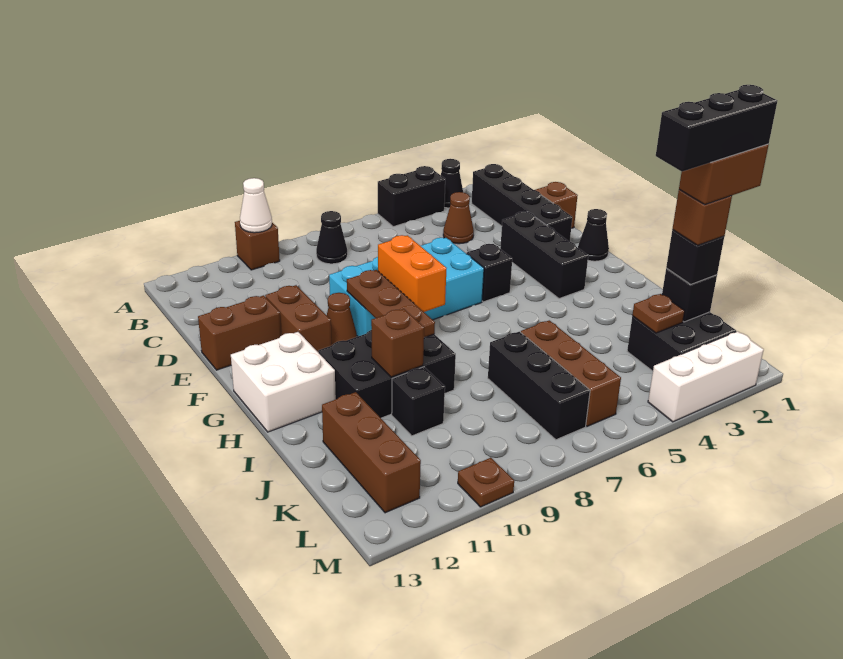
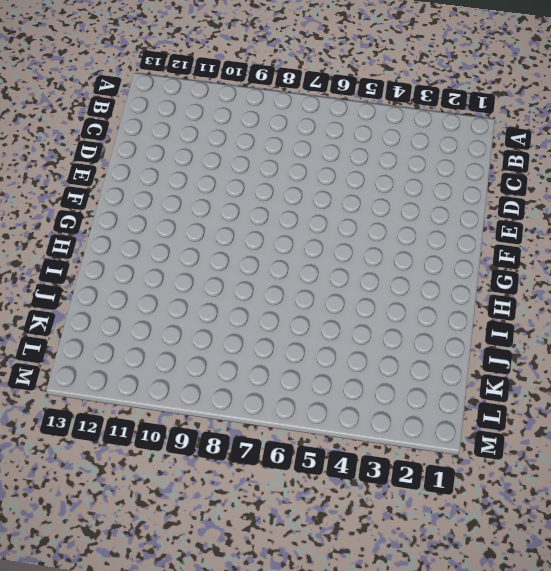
none -> black 1x1 cone [441,159,463,208]
none -> black 1x2 brick [378,166,445,227]
none -> brown 1x1 brick [235,221,280,270]
none -> black 1x4 brick [472,164,572,241]

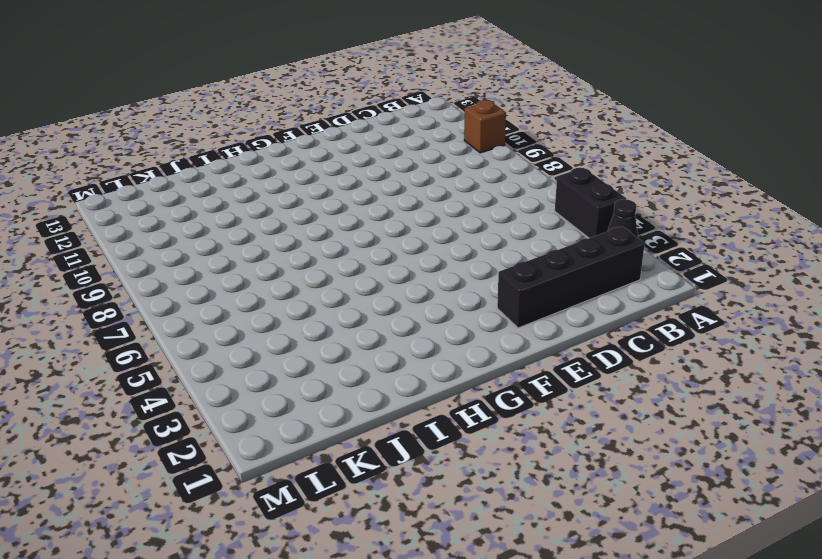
none -> black 1x1 cone [316,211,347,264]
none -> brown 1x1 cone [443,192,474,244]
none -> brown 1x1 brick [536,182,578,228]
none -> black 1x3 brick [500,211,588,299]

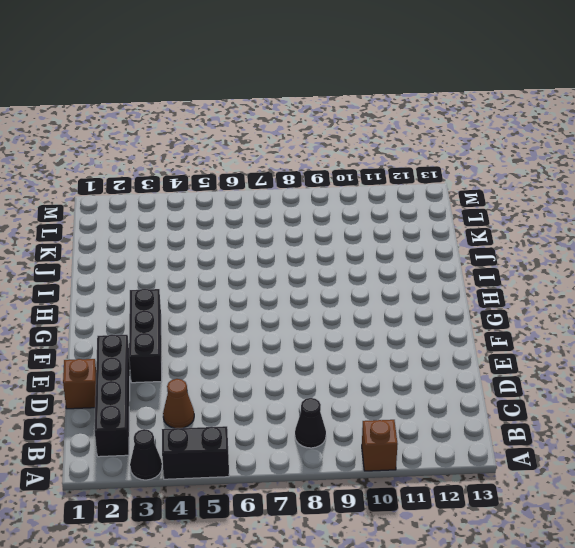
none -> cyan 2x4 brick [329,238,484,336]
none -> brown 1x2 brick [265,285,331,352]
none -> brown 1x2 brick [198,295,281,370]
none -> black 1x1 cone [578,209,609,261]

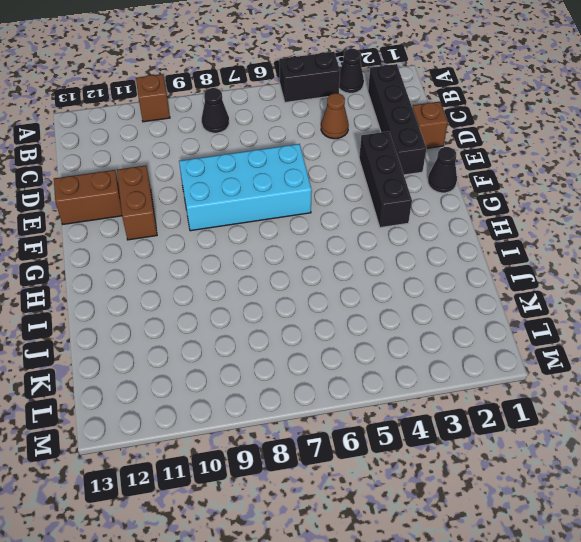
none -> black 1x1 brick [467,244,512,302]
none -> brown 1x1 cone [327,293,357,346]
none -> white 2x2 brick [231,332,336,432]
none -> black 2x3 brick [318,330,456,418]

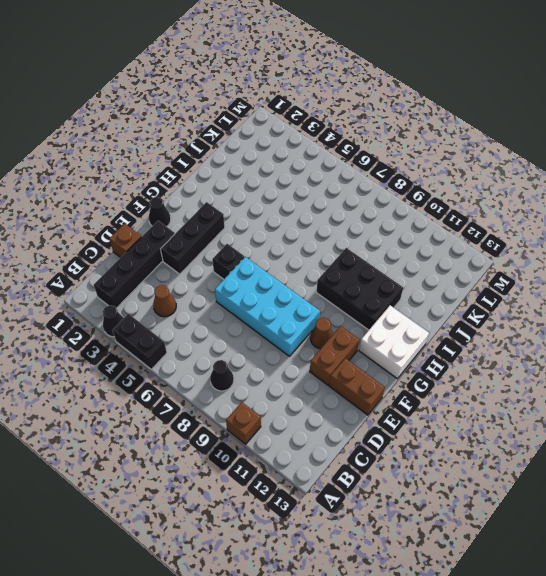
none -> brown 1x3 brick [521,320,621,426]
none -> black 1x3 brick [488,332,590,440]
none -> black 1x1 brick [392,367,445,436]
none -> brown 1x3 brick [322,392,421,513]

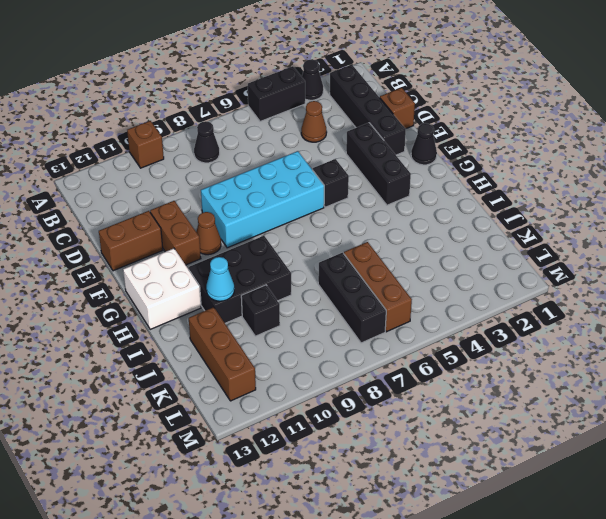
cyan 1x1 cone [206,257,234,301] -> none
none -> black 2x2 brick [627,312,736,371]
none -> white 1x3 brick [648,331,764,422]
none -> brown 1x1 plate [458,458,514,507]
none -> white 1x1 cone [240,178,272,233]

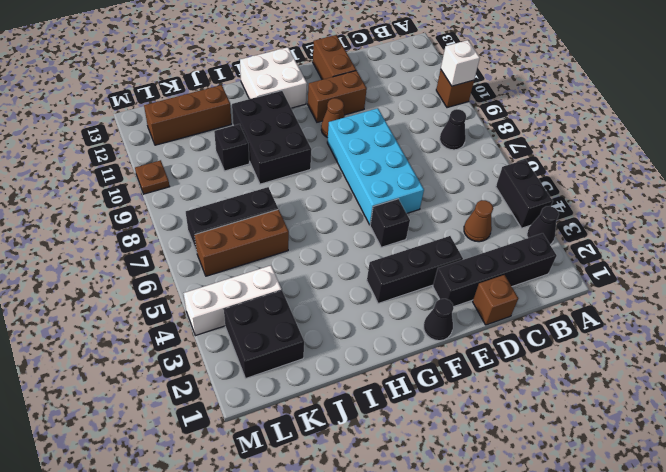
white 1x1 brick [441,40,480,86] -> white 1x1 cone [240,178,272,233]
white 1x3 brick [183,266,282,336] -> white 1x3 brick turned to [648,331,764,422]
none -> orange 1x2 brick [378,235,446,312]
none -> brown 1x3 plate [347,270,435,337]
none -> brown 1x1 brick [371,309,424,377]
none -> black 1x1 brick [662,268,717,322]

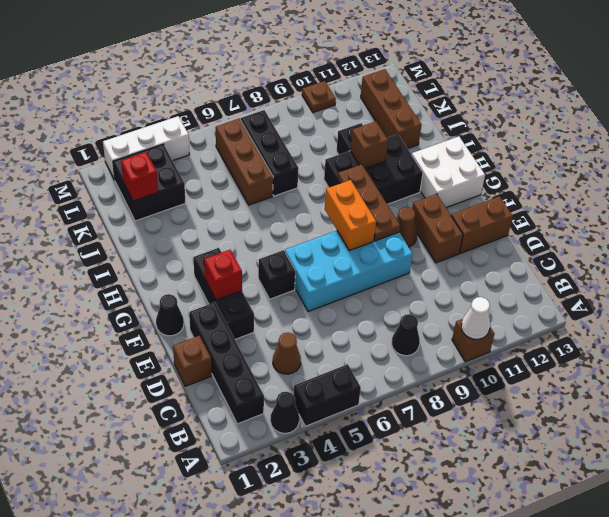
red 1x1 brick [204,250,242,300] -> none
red 1x1 brick [121,152,158,201] -> black 1x1 brick [662,268,717,322]
none -> brown 1x1 plate [632,294,685,333]
none -> black 1x1 brick [666,230,724,285]
none -> brown 1x1 brick [673,189,732,246]
none -> brown 1x2 brick [679,144,769,204]

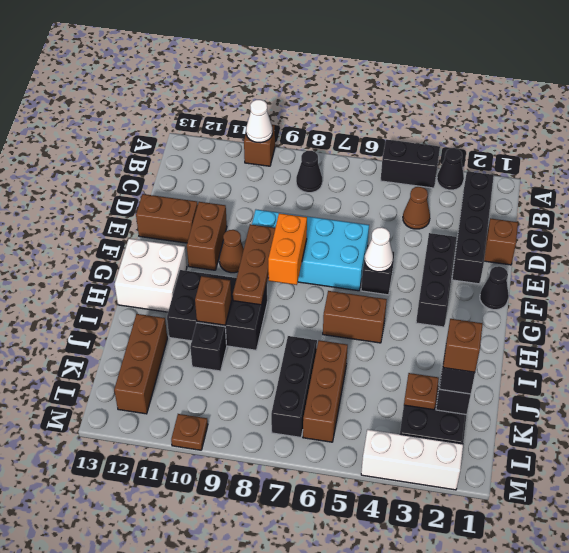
white 1x1 cone [365,227,393,272] -> none
brown 1x2 brick [323,291,387,343] -> brown 1x2 brick moved to [679,144,769,204]
none -> black 1x3 brick [656,85,777,172]

